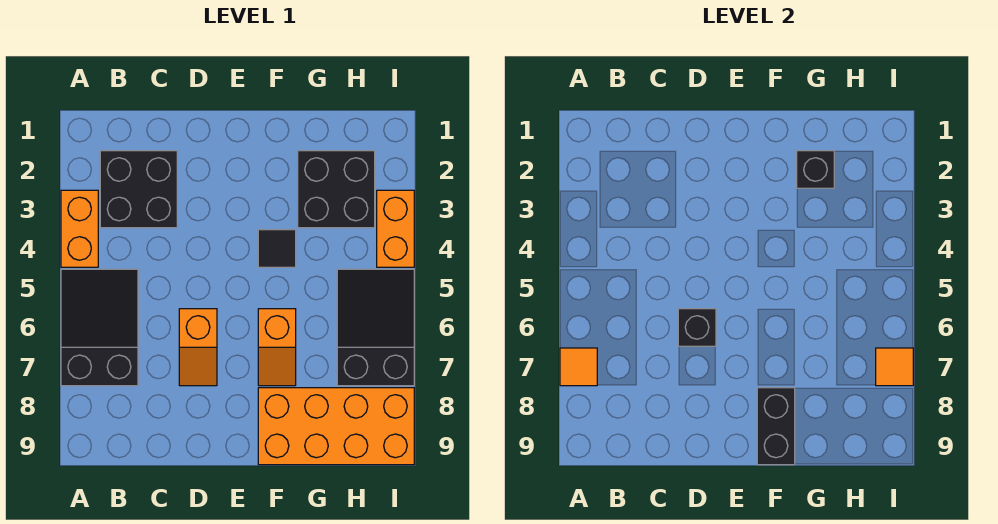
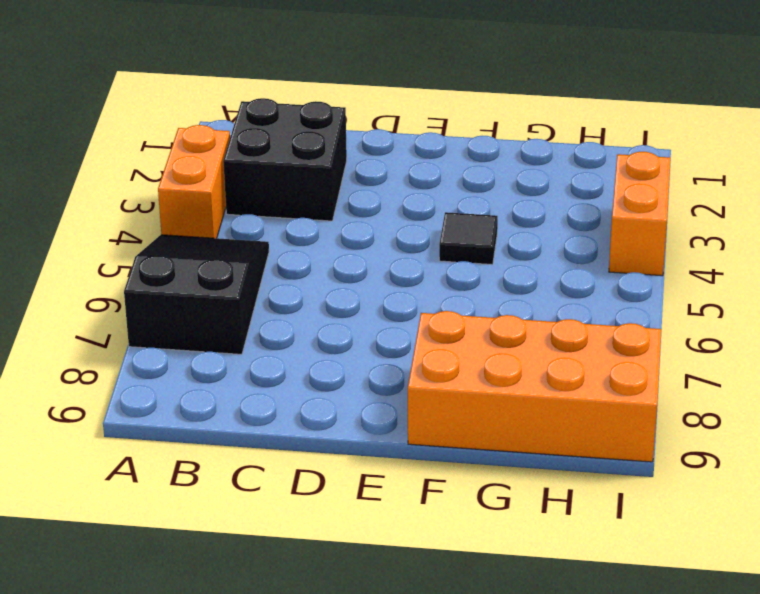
none -> orange 1x2 slope [179,309,217,386]
none -> orange 1x2 slope [258,309,296,386]
none -> black 2x2 brick [298,151,375,228]

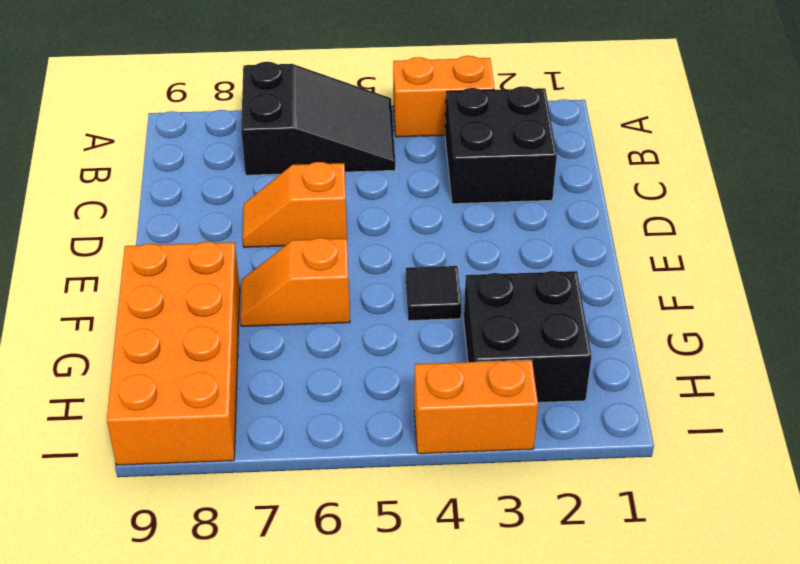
none -> black 2x3 slope [337,269,414,386]
none -> orange 1x1 tile [560,348,597,386]
none -> black 1x1 brick [678,309,716,346]

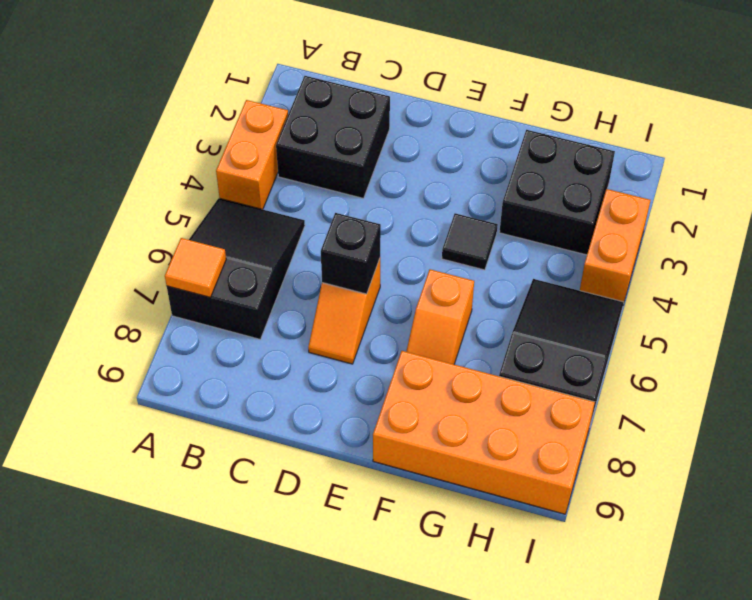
none -> black 1x2 brick [757,388,795,465]
none -> black 1x1 brick [797,151,834,188]
none -> orange 1x1 tile [876,348,913,386]

